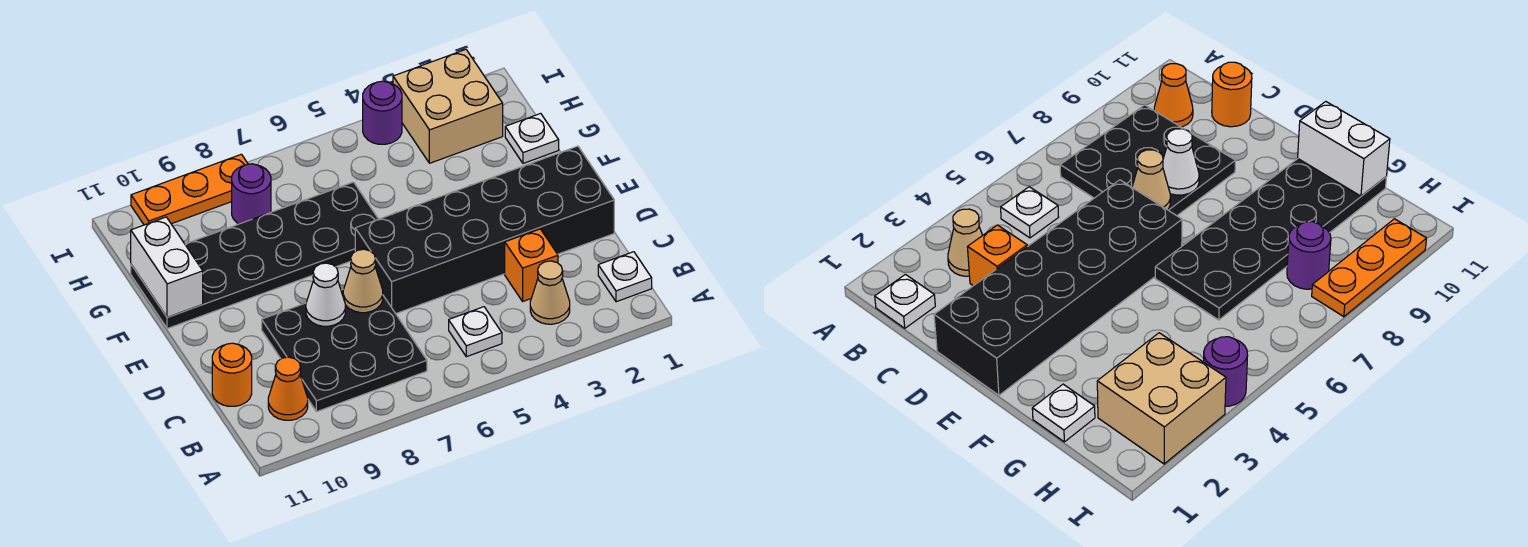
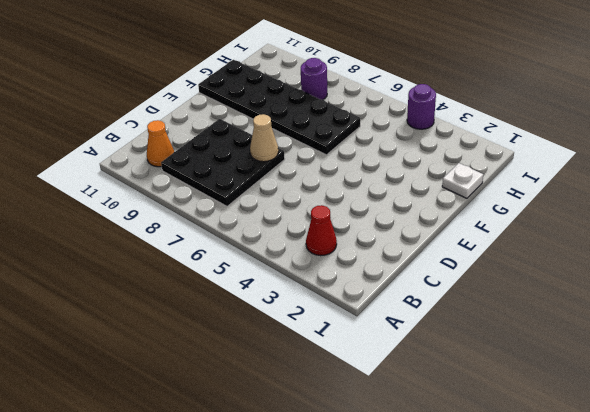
red 1x1 cone [306,205,337,256] -> tan 1x1 cone [530,261,570,324]
none -> white 1x1 plate [598,252,652,302]
none -> white 1x1 plate [449,307,502,357]
none -> orange 1x1 brick [505,229,558,301]

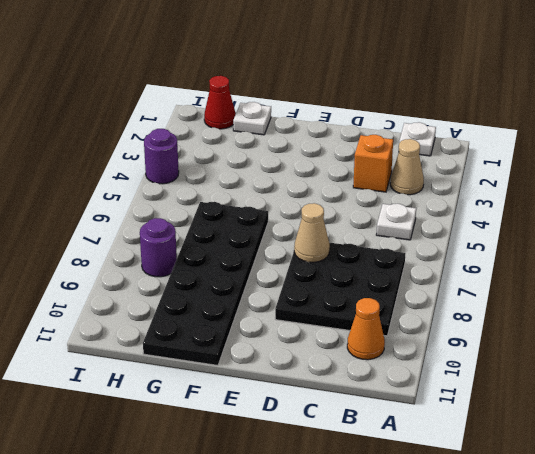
red 1x1 cone [204,76,236,129] -> none
none -> orange 1x1 round brick [212,343,252,406]
none -> black 2x6 brick [355,146,614,314]
none -> tan 2x2 brick [393,49,503,163]

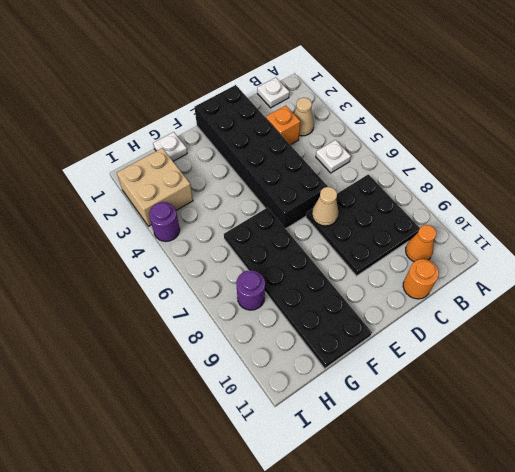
none -> orange 1x3 plate [131,154,248,225]
none -> white 1x1 cone [306,263,345,326]
none -> white 1x2 brick [131,217,203,317]

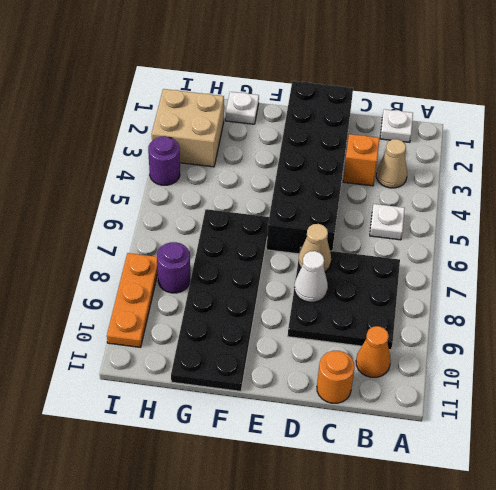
none -> white 1x2 brick [131,217,203,317]

